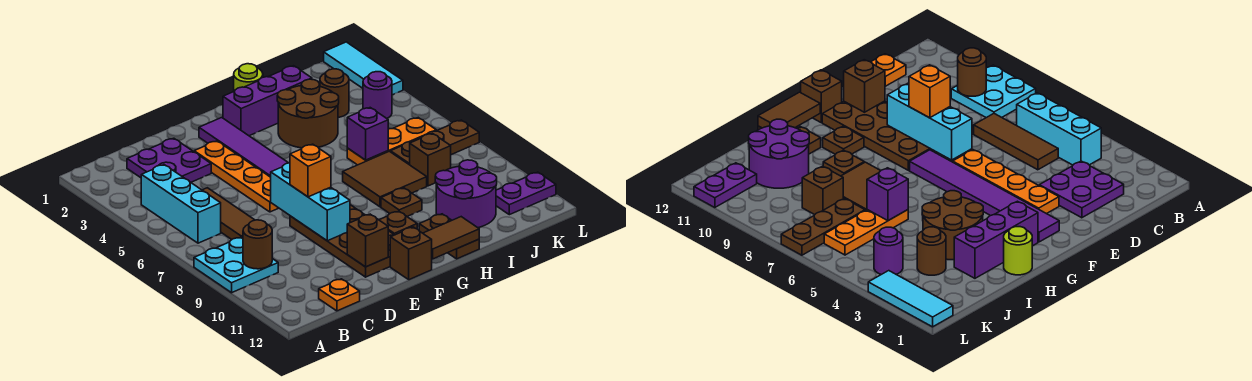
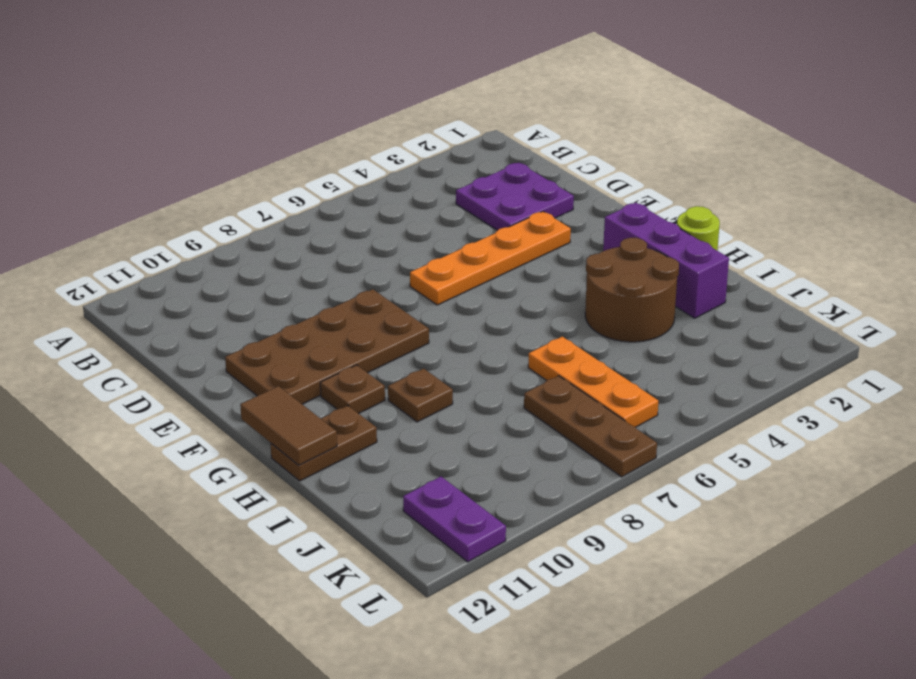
none -> cyan 2x2 plate [194,237,278,293]
none -> cyan 1x3 brick [141,165,221,243]
none -> brown 1x3 tile [203,188,254,239]
none -> orange 1x1 plate [319,279,360,311]

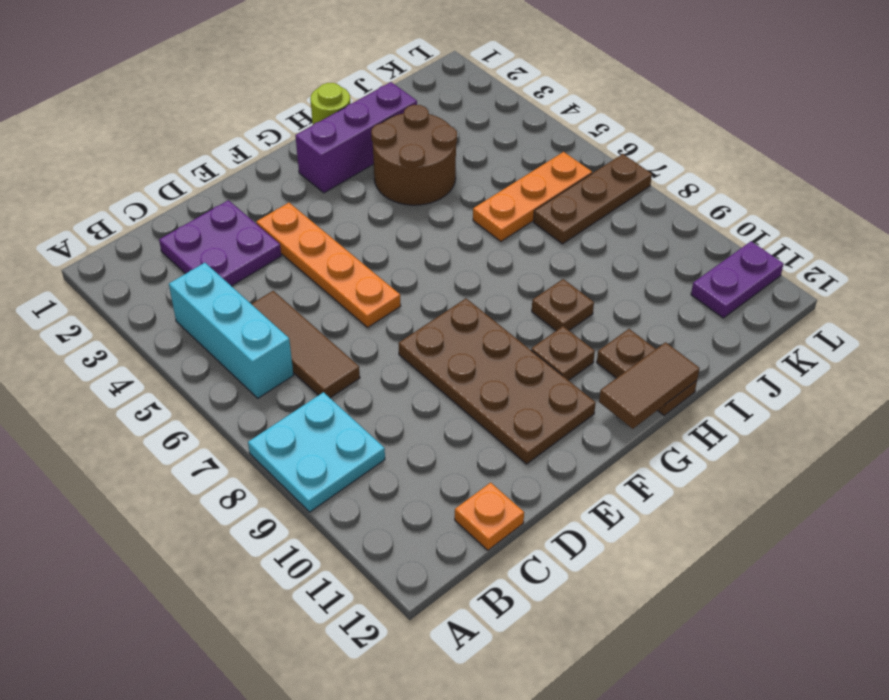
none -> purple 1x6 tile [199,118,288,177]
none -> brown 1x1 brick [390,227,432,280]
none -> brown 2x2 tile [343,151,427,207]
none -> purple 2x2 round brick [435,160,497,228]

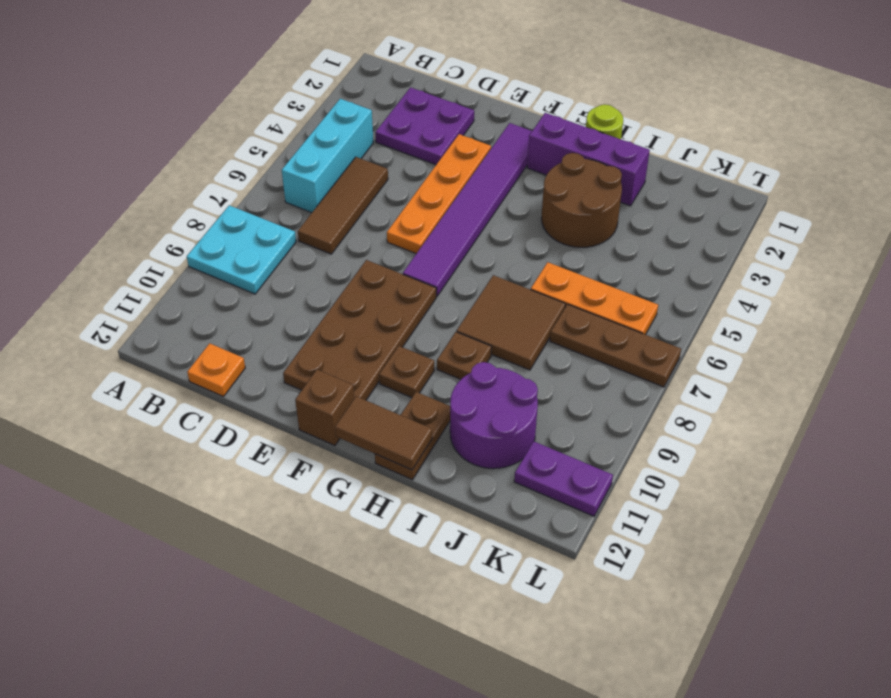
none -> brown 1x1 round brick [320,69,349,117]
none -> brown 1x1 brick [410,133,451,186]
none -> purple 1x1 round brick [363,72,392,118]
none -> cyan 1x3 tile [324,42,403,95]

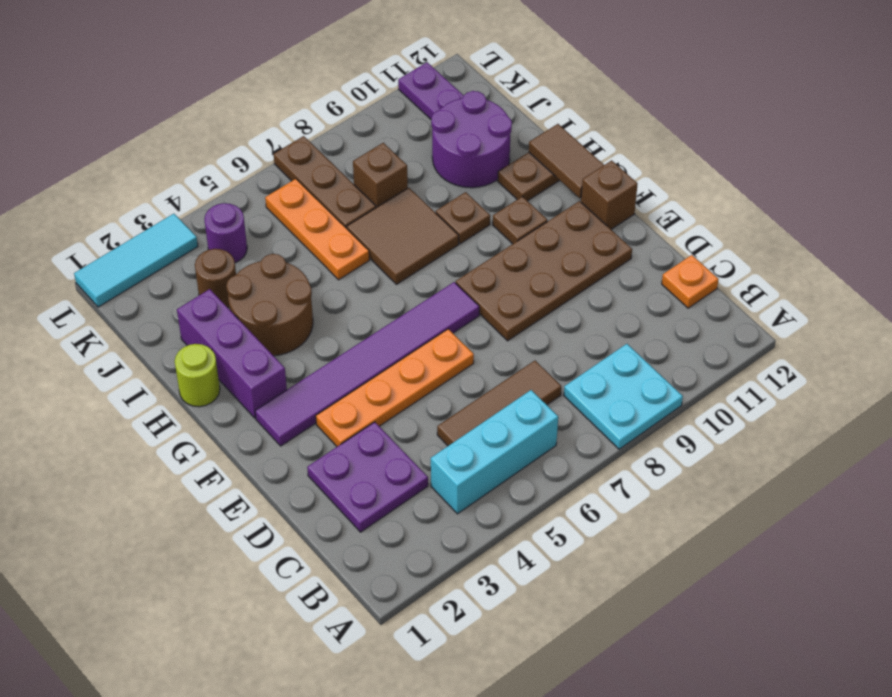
none -> brown 1x1 round brick [243,220,272,269]
none -> cyan 1x3 brick [271,163,350,241]
none -> brown 1x1 brick [347,214,388,267]
none -> purple 1x1 brick [347,108,388,160]

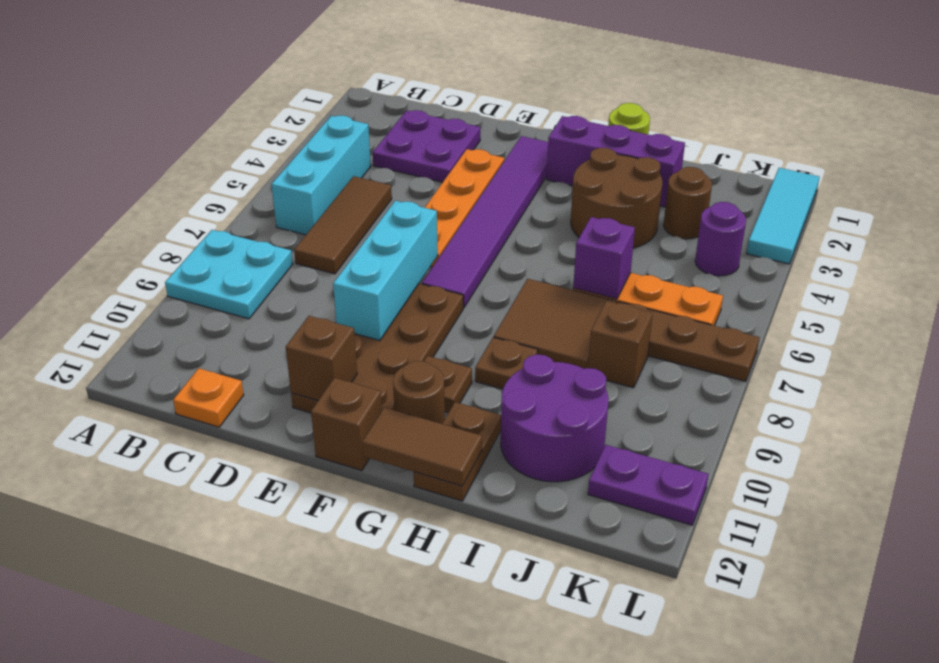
brown 1x1 round brick [393,361,445,424] -> brown 1x1 round brick moved to [243,220,272,269]
none -> orange 1x1 brick [290,144,331,197]

